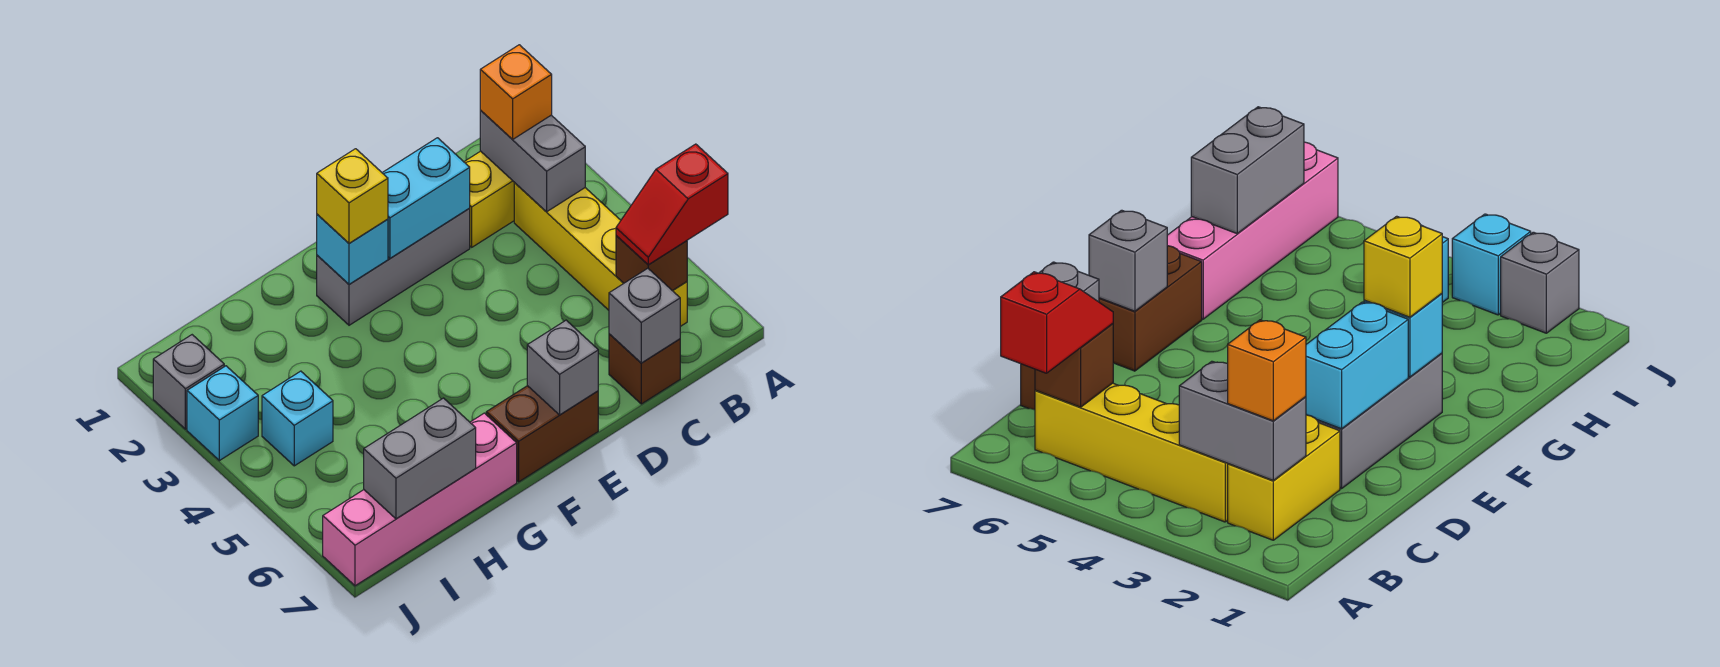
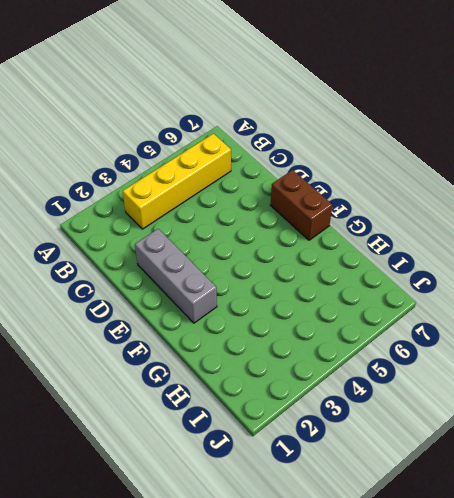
none -> yellow 1x2 brick [464,151,514,247]
none -> brown 1x1 brick [609,334,680,404]
none -> pink 1x4 brick [323,413,517,586]

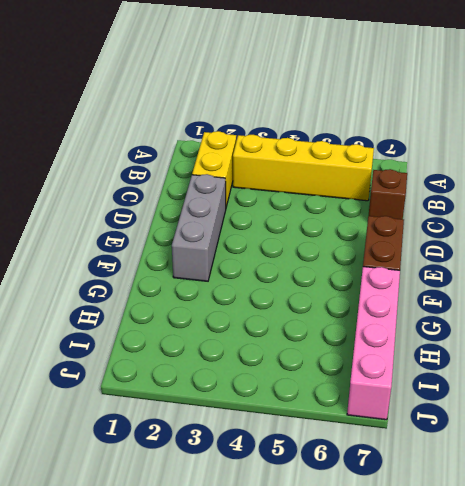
none -> cyan 1x1 brick [262,371,333,466]
none -> grey 1x1 brick [153,335,224,429]
none -> cyan 1x1 brick [187,366,258,461]

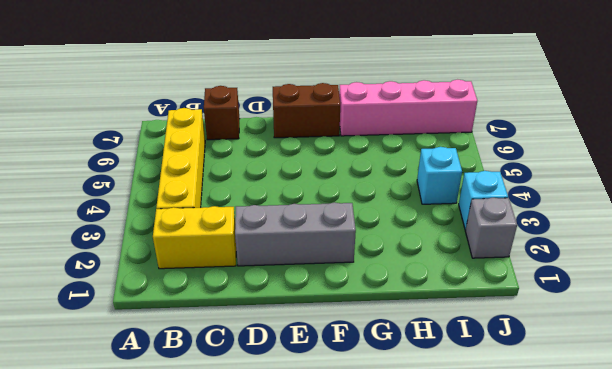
none -> grey 1x2 brick [480,111,585,212]
none -> brown 1x1 brick [616,236,687,291]
none -> grey 1x1 brick [609,268,680,363]

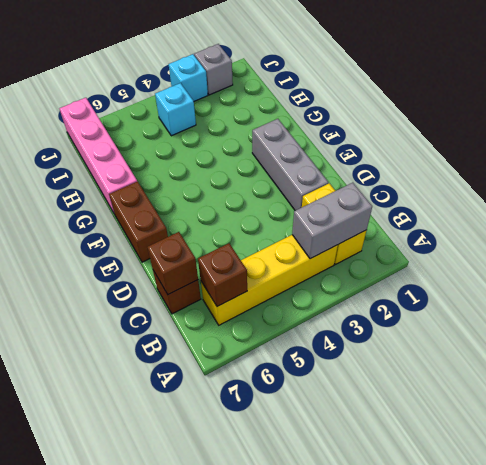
brown 1x1 brick [148,232,198,294] -> grey 1x1 brick [609,268,680,363]
none -> cyan 1x2 brick [382,138,470,258]
none -> grey 1x1 brick [527,320,598,415]
none -> cyan 1x1 brick [317,214,388,284]

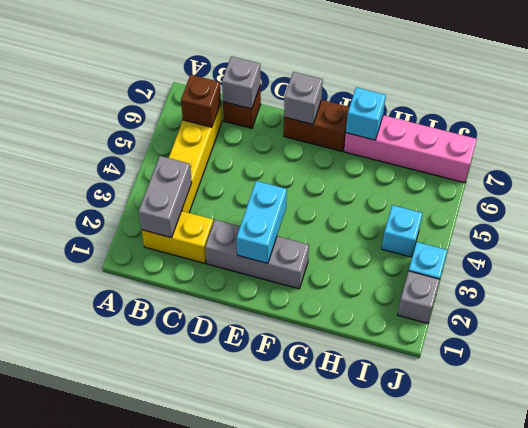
cyan 1x2 brick [237,181,287,263] -> cyan 1x2 brick turned to [382,138,470,258]
cyan 1x1 brick [346,87,386,140] -> cyan 1x1 brick moved to [317,214,388,284]
none -> grey 1x2 brick [364,398,476,519]
none -> red 1x2 slope [616,144,728,265]
none -> orange 1x1 brick [480,45,552,140]

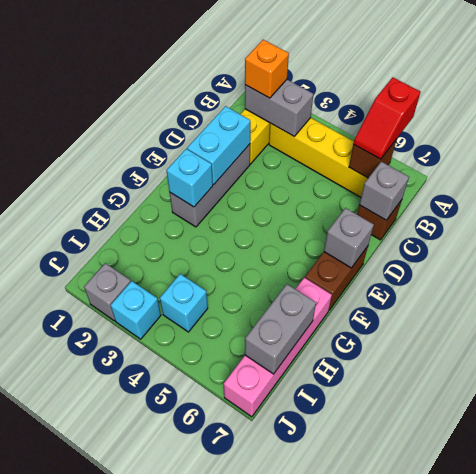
none -> yellow 1x1 brick [317,149,388,243]

